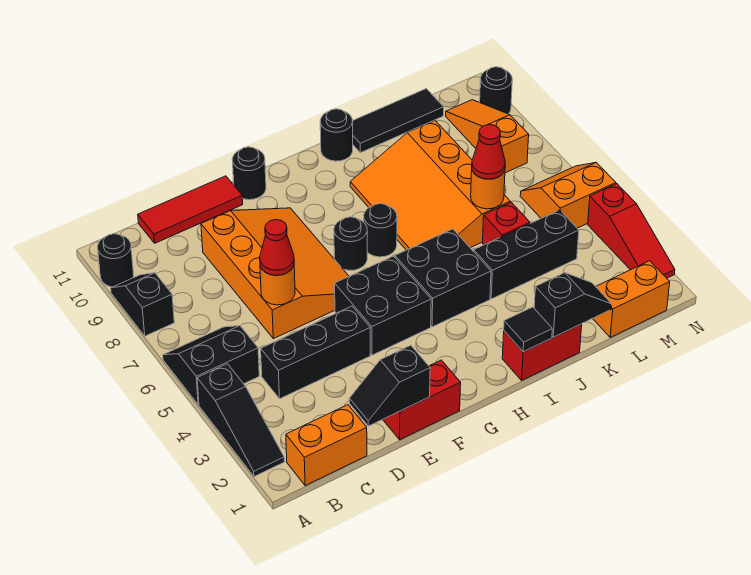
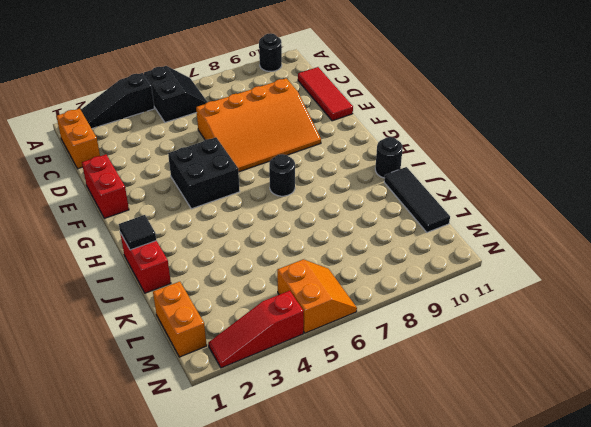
none -> black 1x2 slope [111,273,174,336]
none -> black 1x3 brick [261,306,370,399]
none -> black 1x1 round brick [232,147,266,200]
none -> black 1x1 round brick [334,217,367,270]

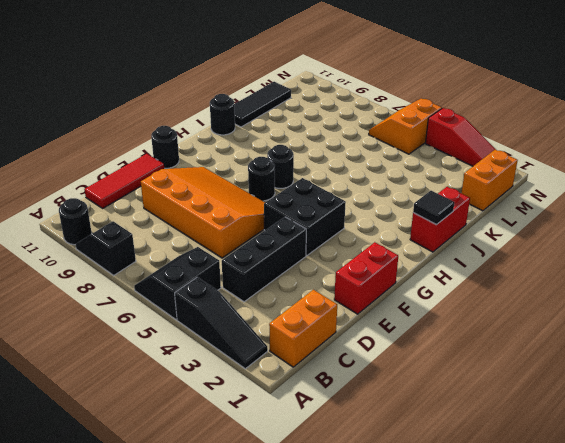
none -> black 2x2 brick [395,229,491,327]
none -> orange 3x4 slope [350,121,510,250]
none -> black 1x3 brick [474,210,579,299]
none -> red 1x1 brick [483,202,530,245]

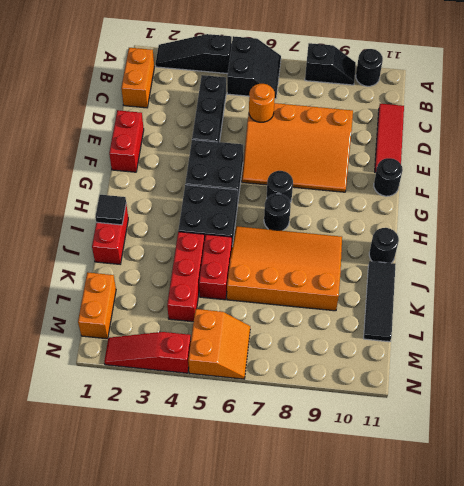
red 1x3 brick [167,232,205,322] -> black 1x3 brick [474,210,579,299]
red 1x2 brick [199,234,232,300] -> red 1x1 brick [483,202,530,245]
none -> orange 1x3 slope [446,100,529,173]
none -> black 1x1 round brick [480,67,512,114]
none -> black 1x2 slope [349,345,430,426]
none -> black 1x2 slope [534,273,612,337]

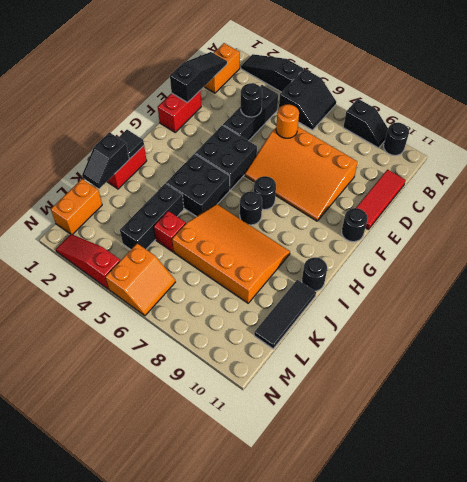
black 1x3 slope [170,52,227,102] -> black 1x2 slope [349,345,430,426]
black 1x1 round brick [241,83,262,117] -> black 1x1 round brick moved to [480,67,512,114]
none -> orange 1x3 slope [446,100,529,173]
none -> orange 1x1 round brick [471,171,505,209]
none -> red 1x1 cone [260,220,294,275]
none -> red 1x1 cone [472,125,505,179]

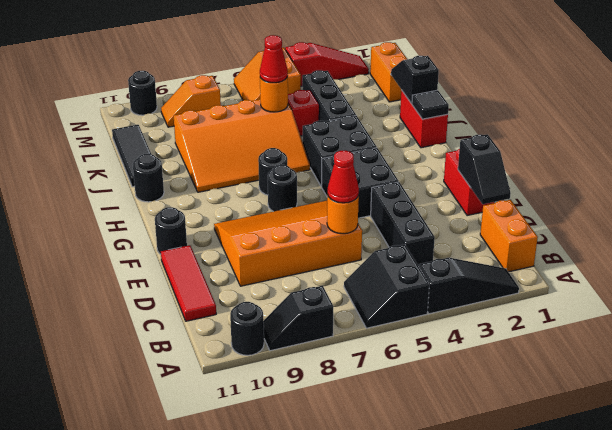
orange 1x2 slope [161,75,221,127] -> orange 1x3 slope [446,100,529,173]

